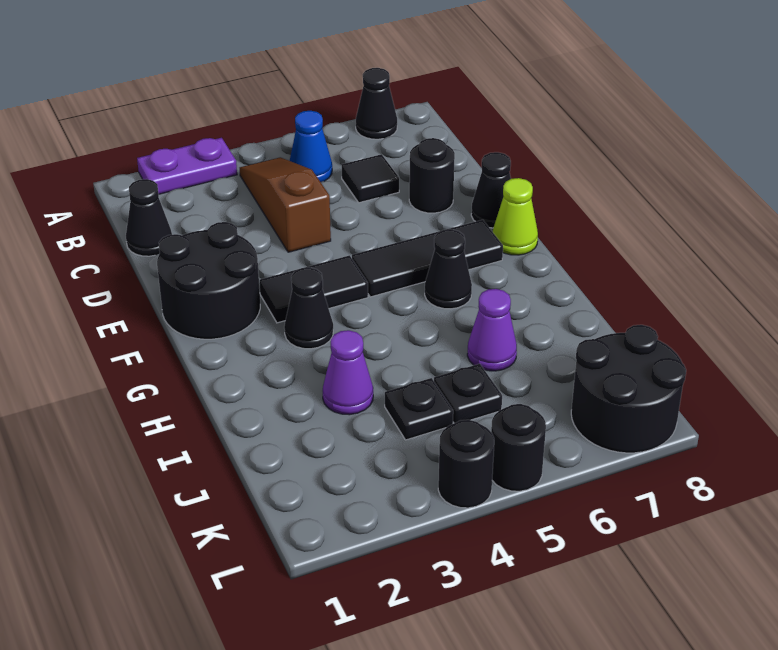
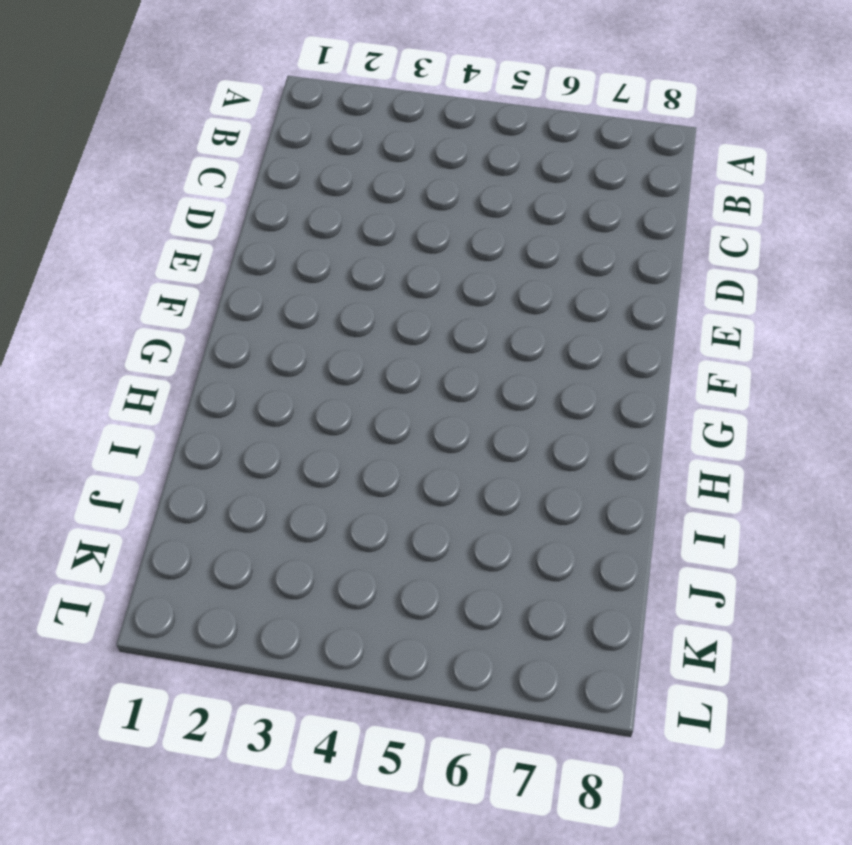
none -> purple 1x2 plate [137,138,237,194]
none -> black 1x1 cone [356,68,397,139]
none -> brown 1x3 slope [240,157,331,252]

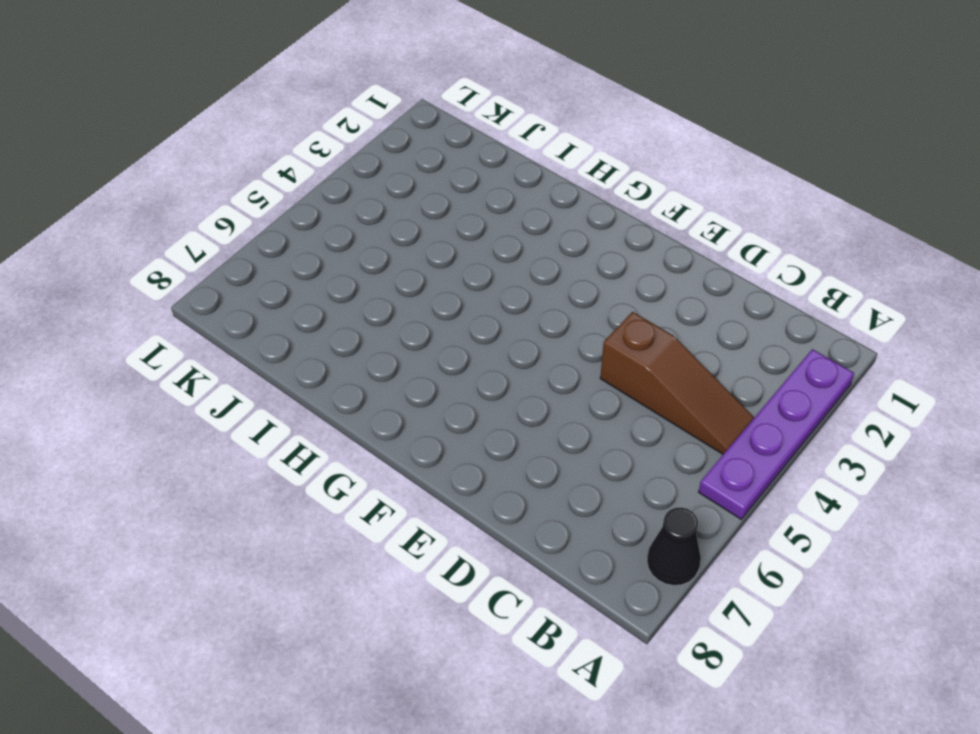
purple 1x4 plate [699,349,854,519] -> purple 1x2 plate [137,138,237,194]
none -> blue 1x1 cone [290,111,332,182]
none -> black 1x1 cone [126,179,172,256]
none -> black 1x1 tile [342,154,399,203]

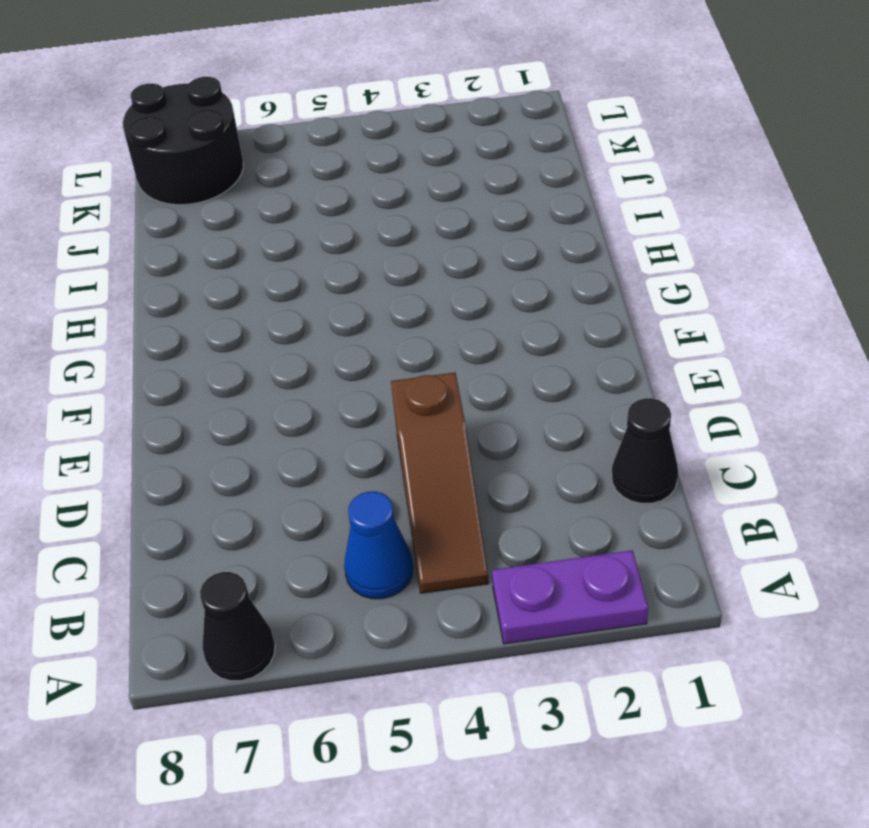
none -> black 1x1 tile [342,154,399,203]
none -> black 1x1 round brick [409,138,455,213]
none -> black 2x2 round brick [157,222,260,339]

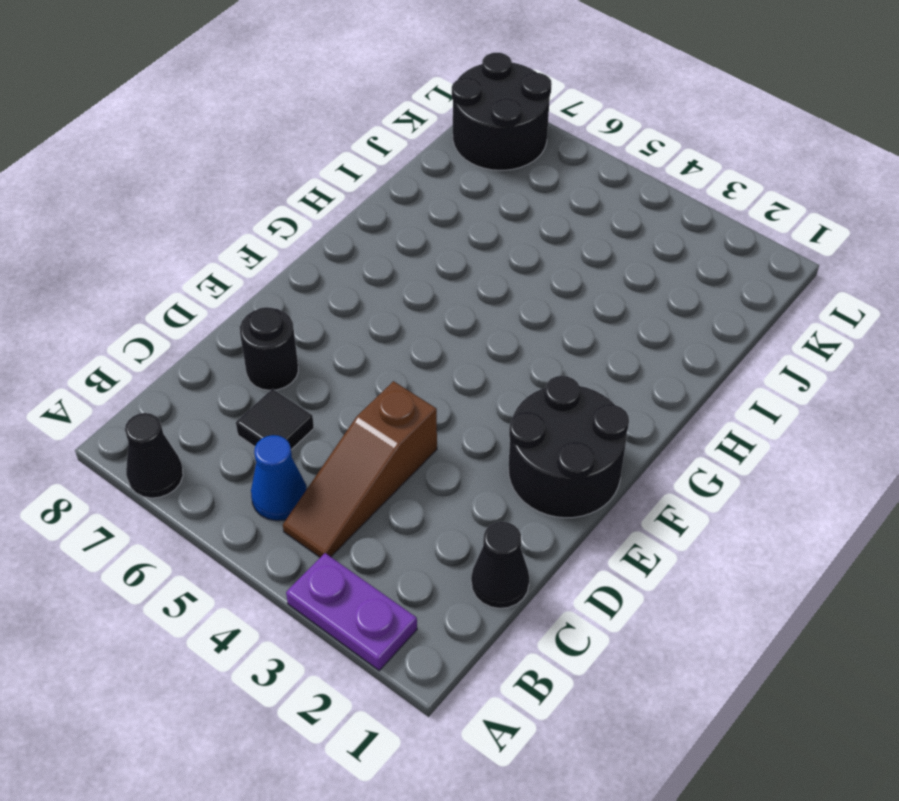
none -> black 1x1 cone [471,152,511,228]
none -> black 1x2 tile [259,255,368,323]
none -> black 1x3 tile [352,220,503,297]

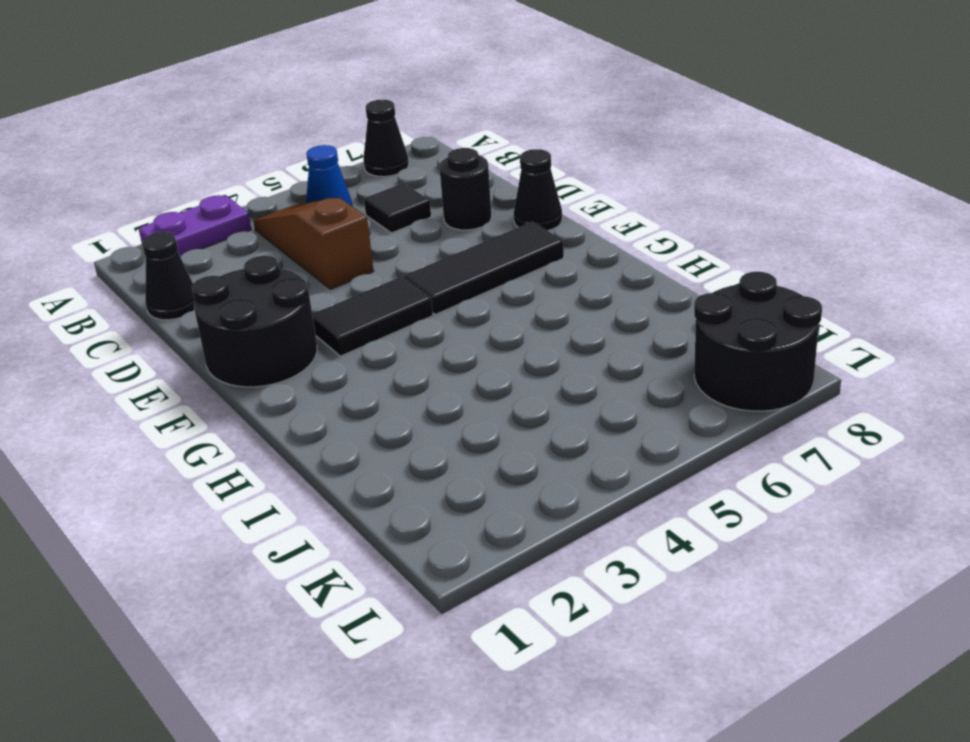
none -> lime 1x1 cone [493,178,538,255]
none -> black 1x1 cone [284,268,333,349]
none -> black 1x1 cone [425,229,472,309]

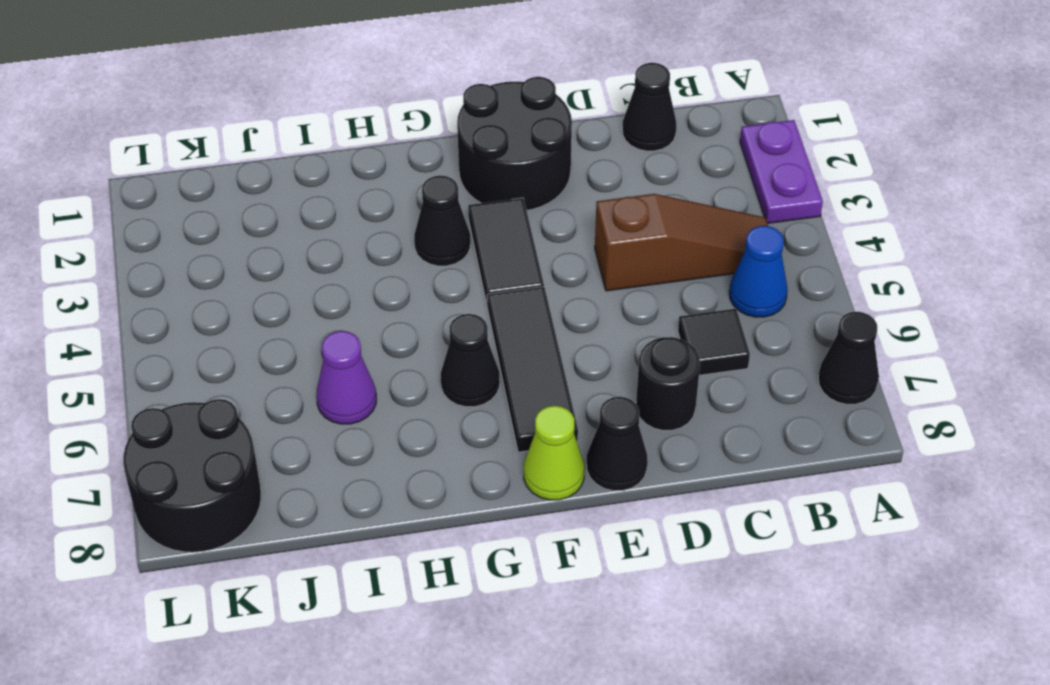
none -> purple 1x1 cone [323,330,373,415]
none -> black 1x1 plate [385,378,453,440]
none -> black 1x1 plate [434,364,502,423]

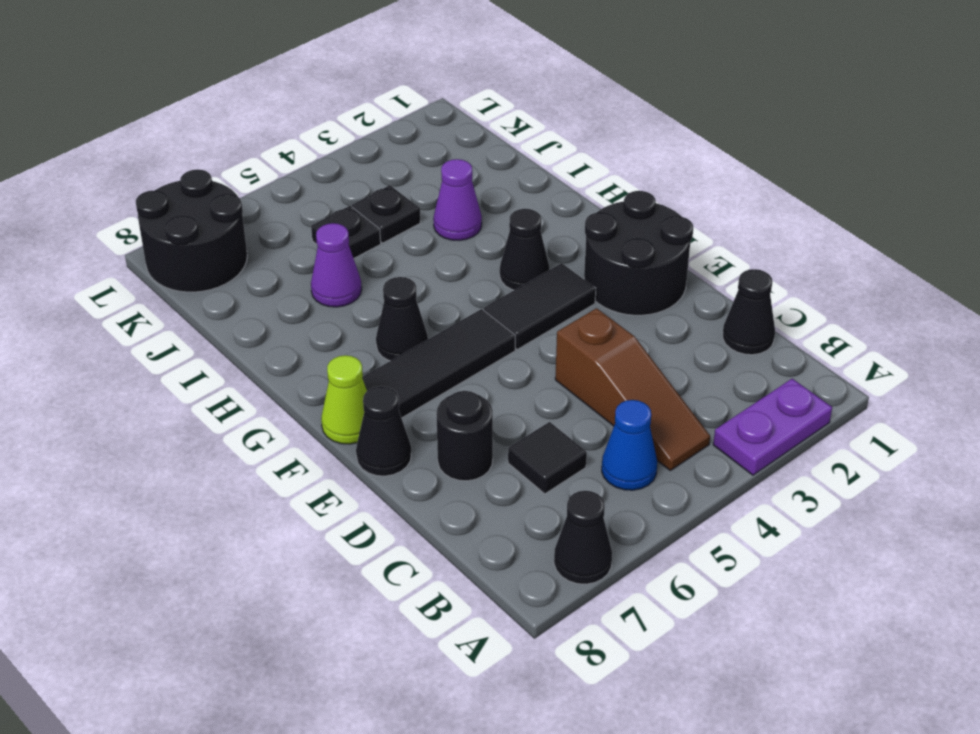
none -> black 1x1 round brick [438,420,494,508]
none -> black 1x1 round brick [491,404,546,491]

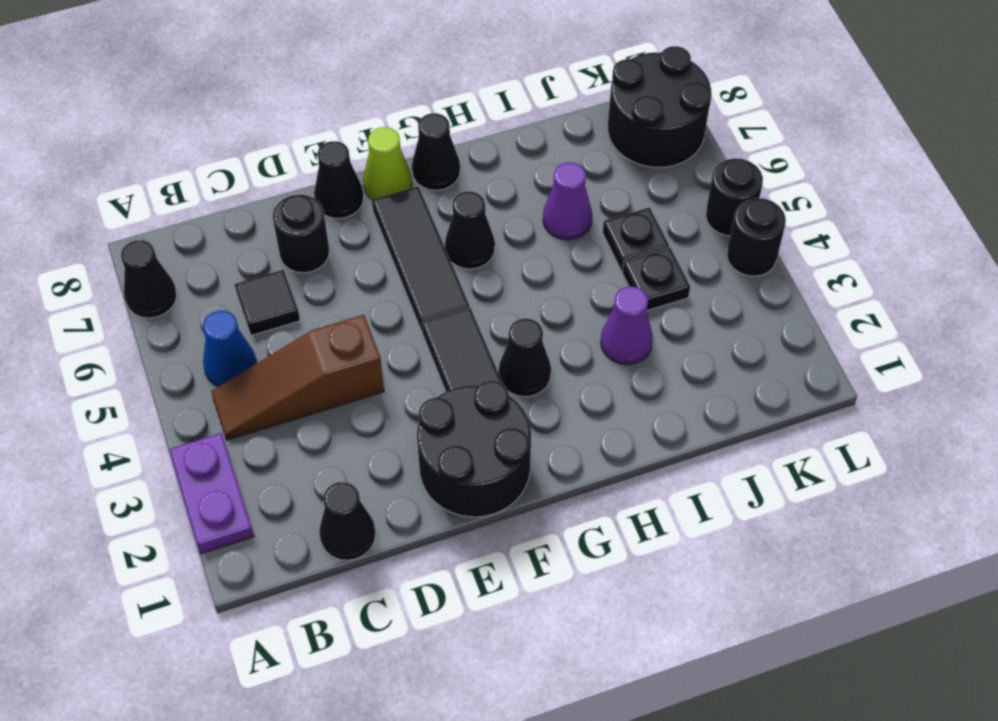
black 1x1 cone [412,113,460,190] -> none

